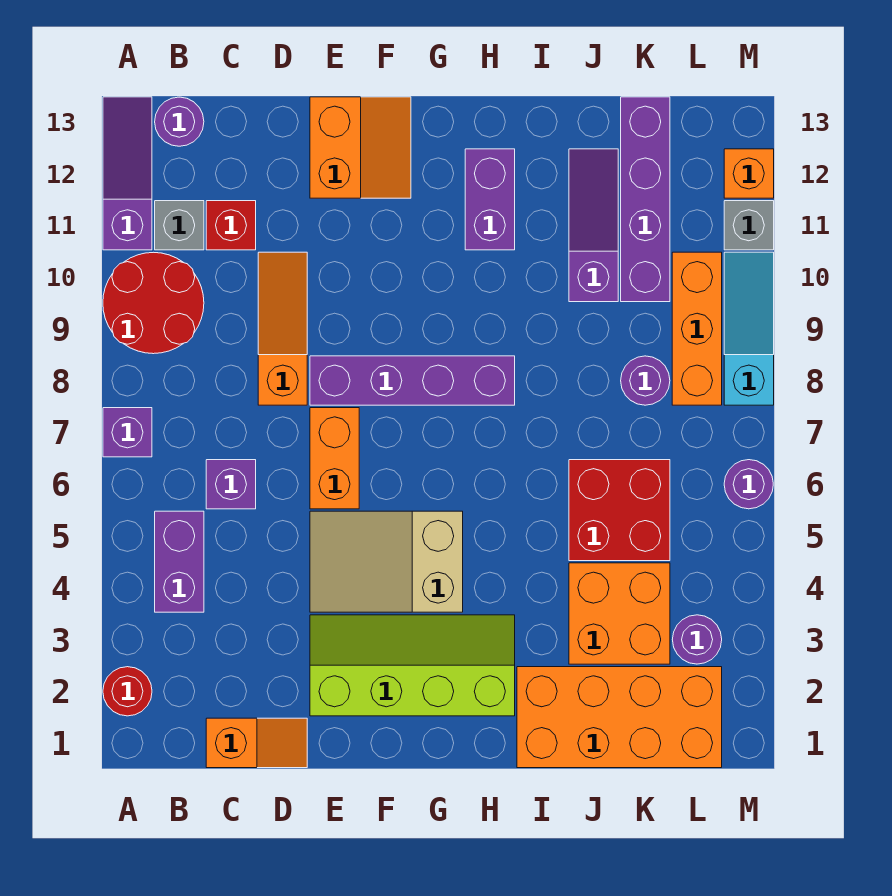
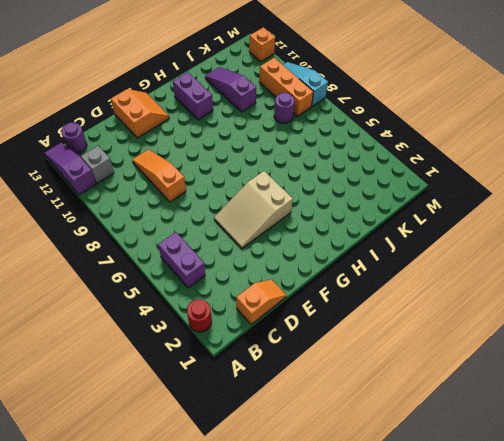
none -> purple 1x1 brick [103,408,152,457]
none -> red 2x2 round brick [103,252,204,354]
none -> purple 1x1 brick [206,460,256,509]

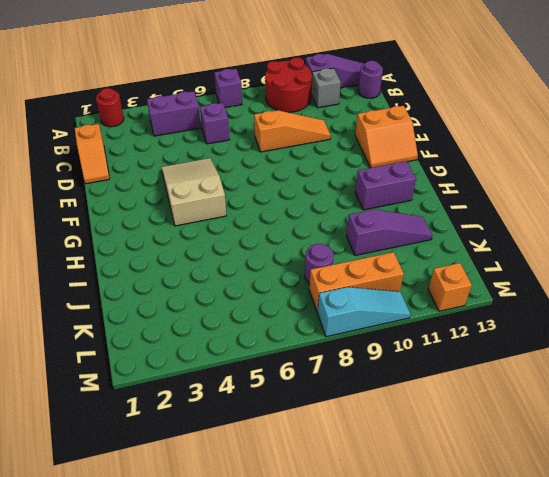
none -> red 1x1 brick [206,201,256,250]
none -> lime 2x4 slope [310,615,515,716]
none -> orange 1x2 brick [310,408,359,509]

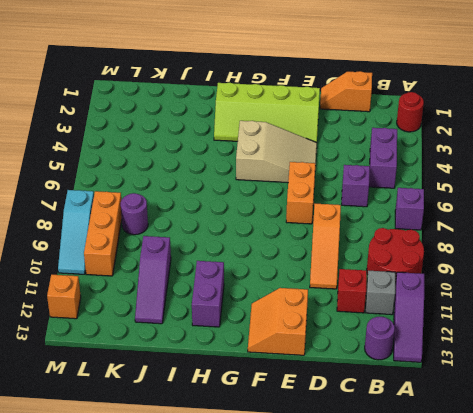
none -> purple 1x4 brick [310,356,515,405]
none -> orange 2x4 brick [517,667,722,768]
none -> orange 2x2 brick [569,563,670,664]

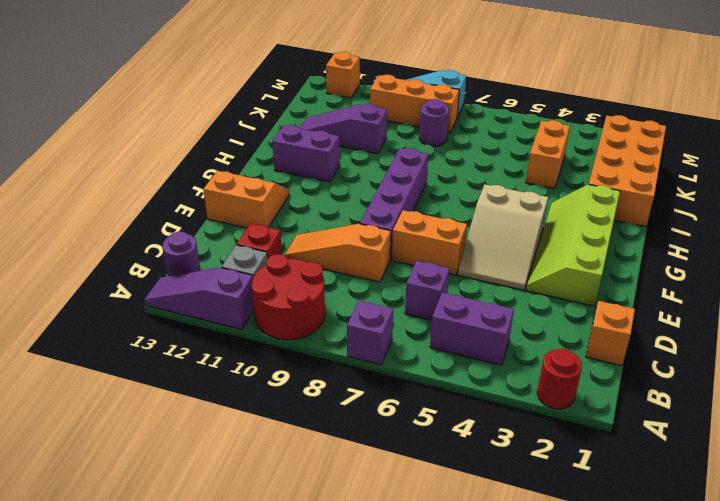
orange 1x2 brick [526,120,570,189] -> orange 2x2 brick [569,563,670,664]
none -> red 2x2 brick [569,460,670,561]
none -> purple 1x4 brick [621,97,670,302]
none -> purple 1x1 round brick [672,615,722,664]

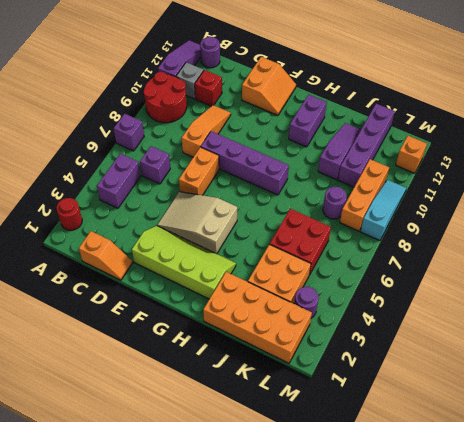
none -> purple 1x1 round brick [724,460,773,509]
none -> grey 1x1 brick [724,201,774,250]

